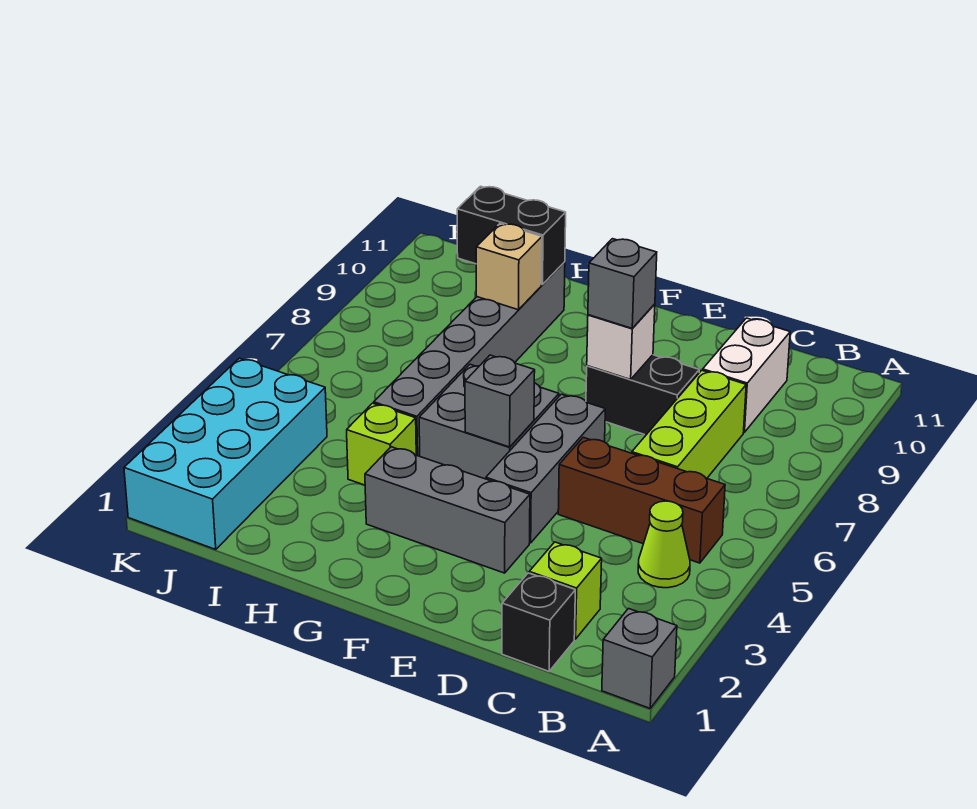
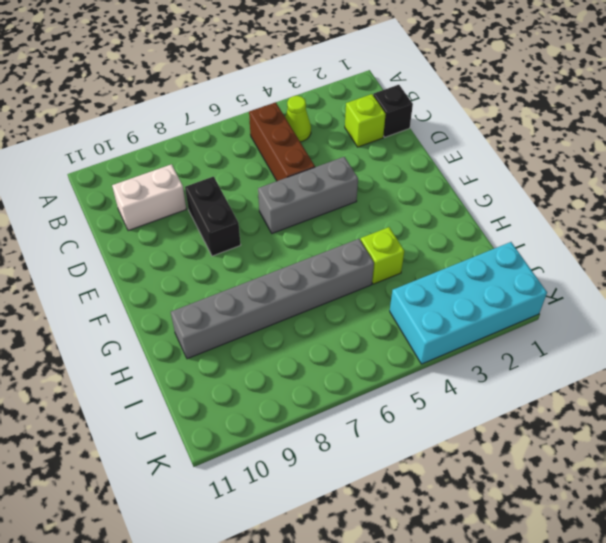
none -> grey 1x1 brick [602,609,677,708]
none -> lime 1x3 brick [632,370,746,478]
none -> grey 1x3 brick [365,447,530,573]

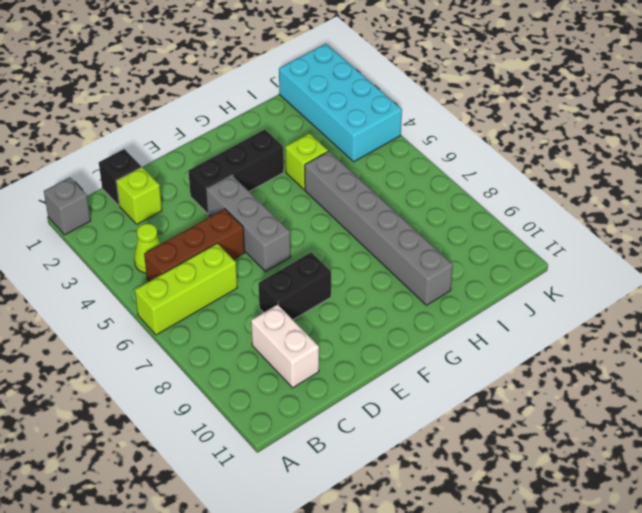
lime 1x3 brick [135,243,237,335] -> lime 1x3 brick turned to [632,370,746,478]
black 1x3 brick [188,130,284,214] -> grey 1x3 brick [365,447,530,573]
none -> grey 2x2 brick [419,364,559,479]
none -> white 1x1 brick [587,304,655,379]
none -> grey 1x1 brick [465,355,535,447]

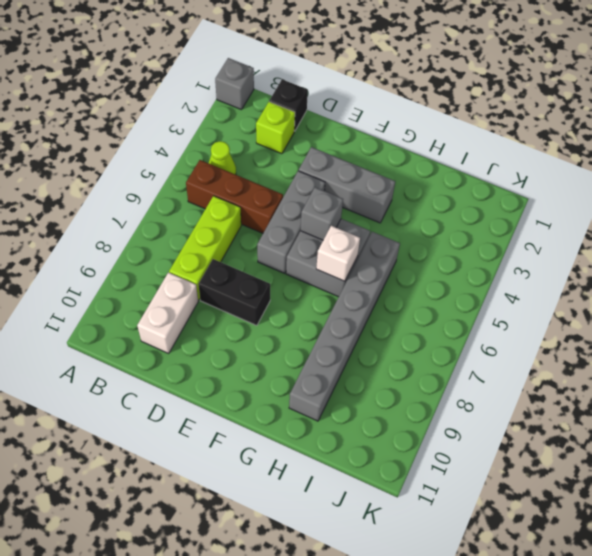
white 1x1 brick [316,226,360,281] -> white 1x1 brick moved to [587,304,655,379]
none -> lime 1x1 brick [347,403,416,485]
none -> cyan 2x4 brick [124,358,327,550]
none -> tan 1x1 brick [476,224,542,310]

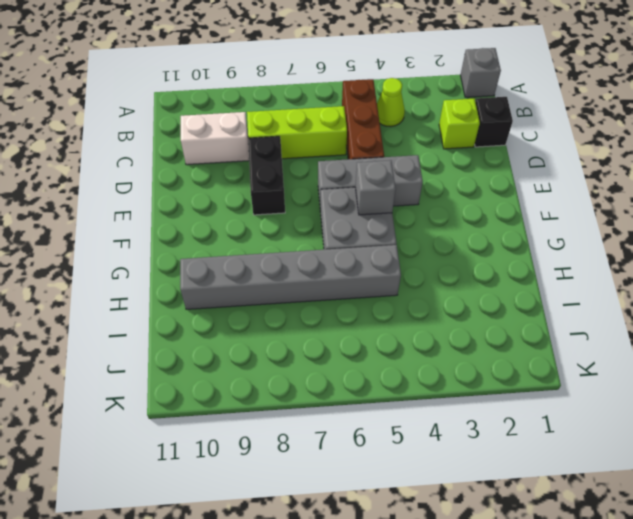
none -> grey 1x3 brick [365,447,530,573]
none -> lime 1x1 brick [347,403,416,485]
none -> cyan 2x4 brick [124,358,327,550]

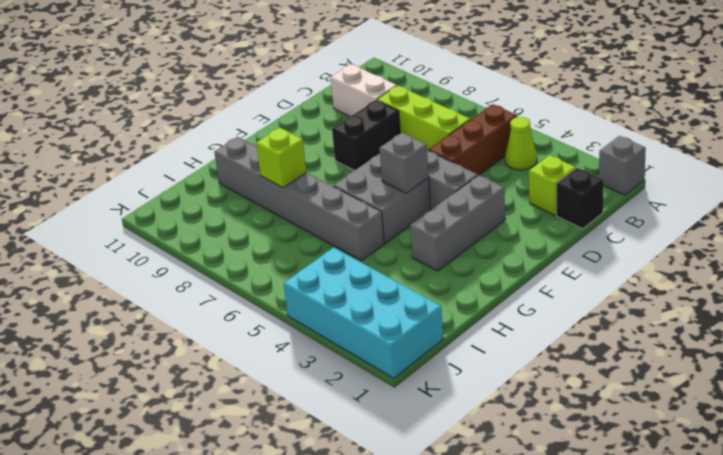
lime 1x1 brick [256,128,306,188] -> lime 1x1 brick moved to [347,403,416,485]
none -> white 1x1 brick [587,304,655,379]
none -> tan 1x1 brick [476,224,542,310]
none -> black 1x2 brick [457,186,566,285]

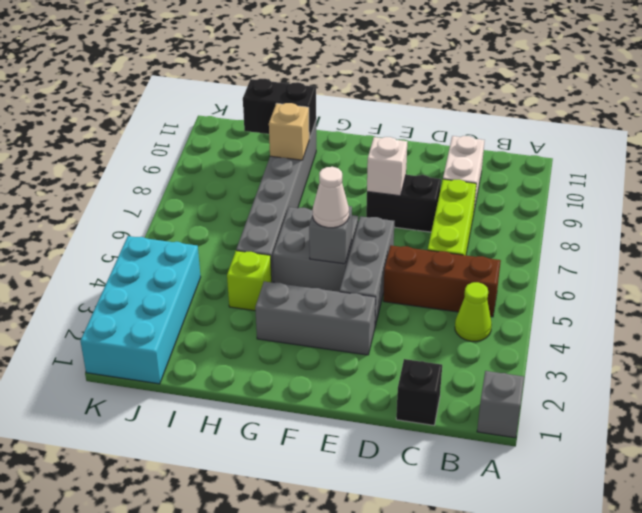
white 1x1 cone [313,167,349,228] -> none
none -> lime 1x1 brick [529,542,602,639]
none -> grey 1x1 brick [588,239,657,328]

